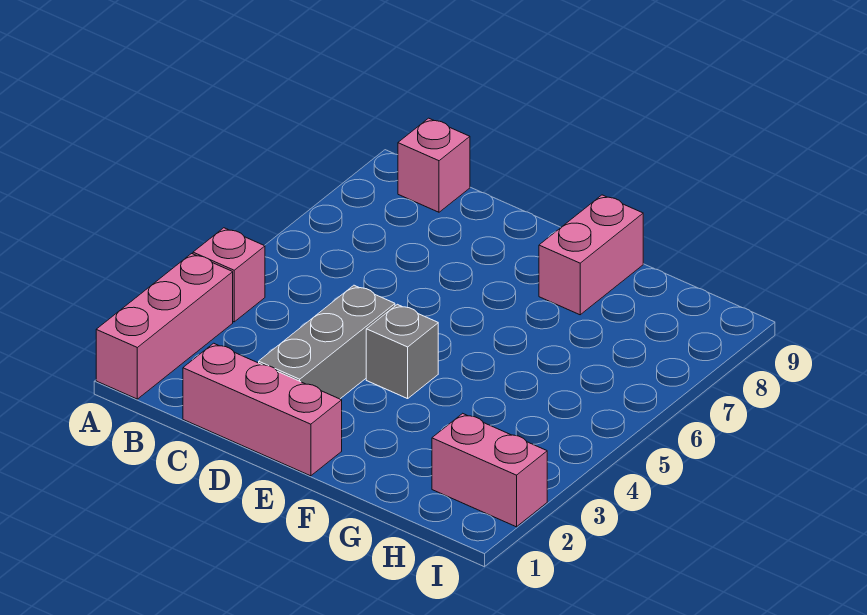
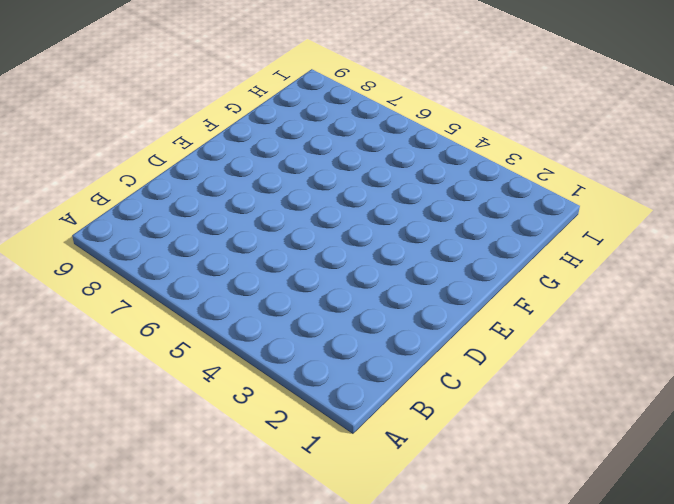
none -> pink 1x3 brick [96,254,233,399]
none -> pink 1x1 brick [193,228,265,322]

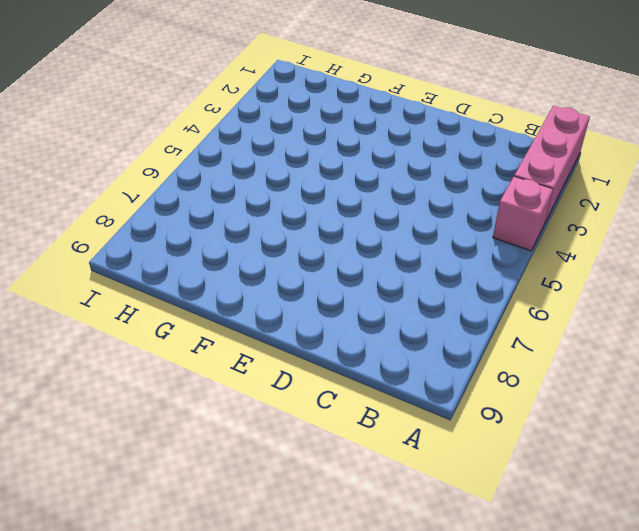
none -> pink 1x1 brick [398,118,470,212]
none -> pink 1x3 brick [183,343,342,476]

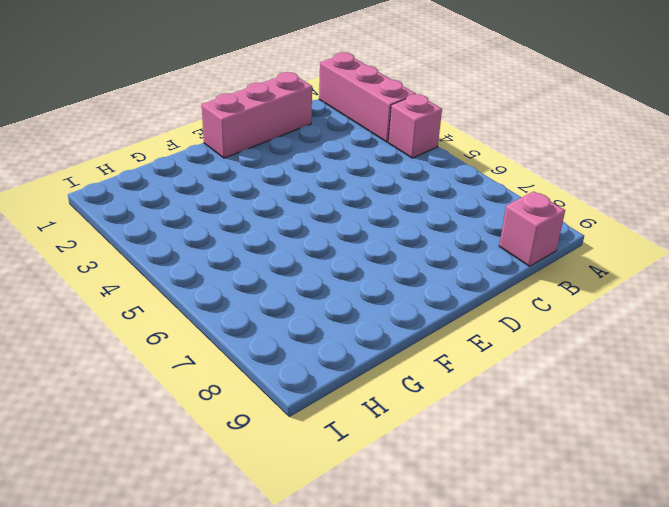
none -> grey 1x3 brick [259,285,395,399]
none -> grey 1x1 brick [366,304,438,399]

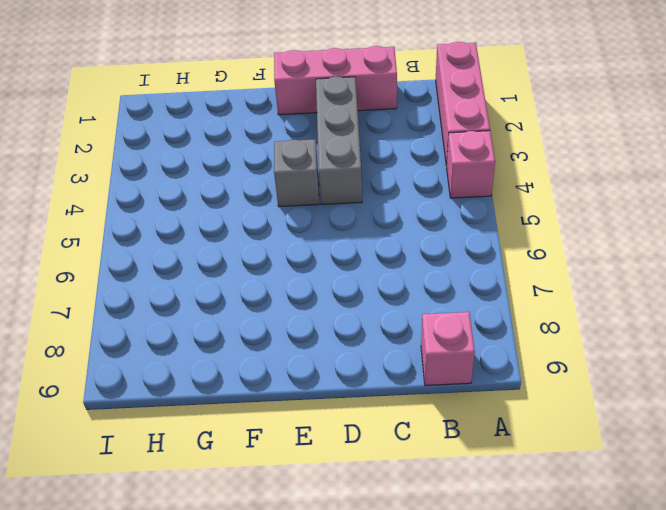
none -> pink 1x2 brick [539,195,643,315]
none -> pink 1x2 brick [432,413,547,527]

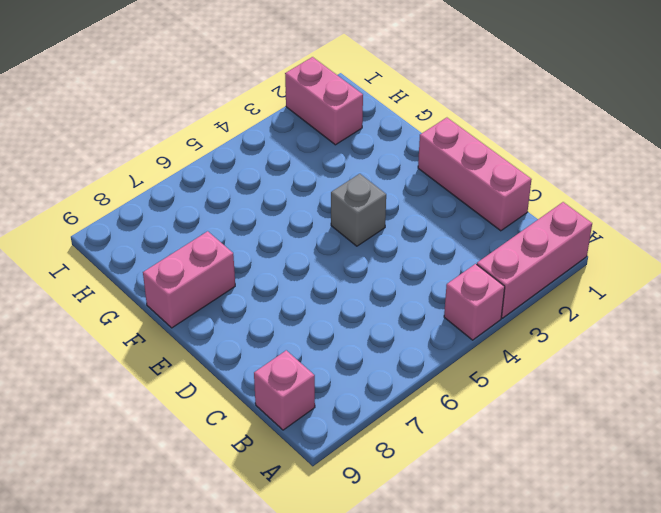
none -> grey 1x3 brick [259,285,395,399]

